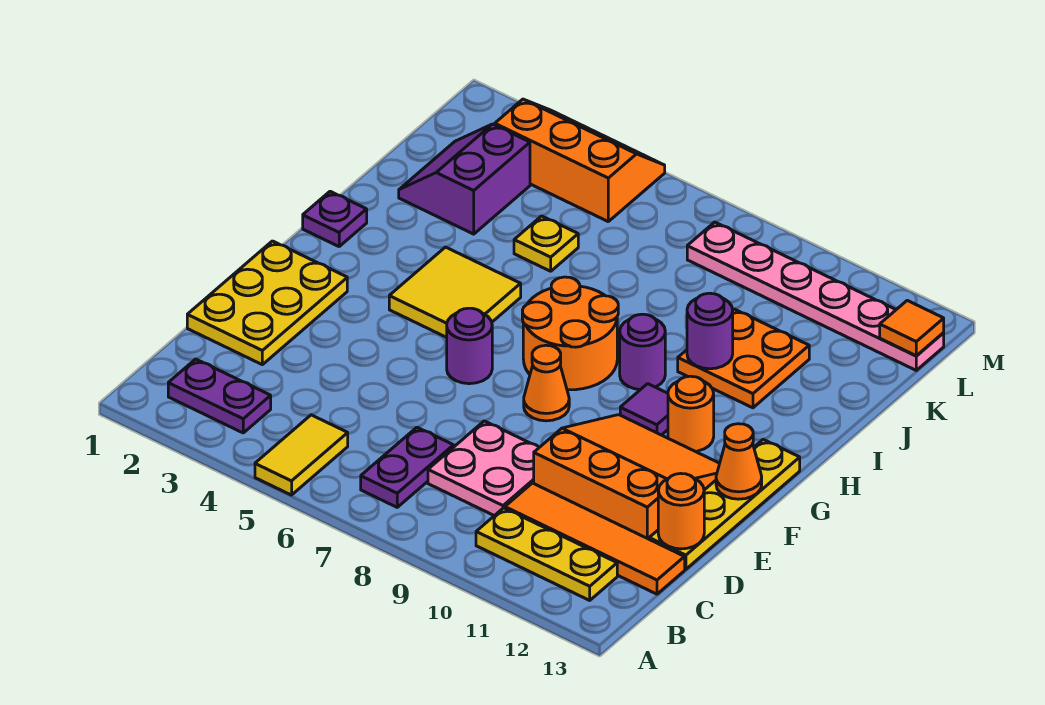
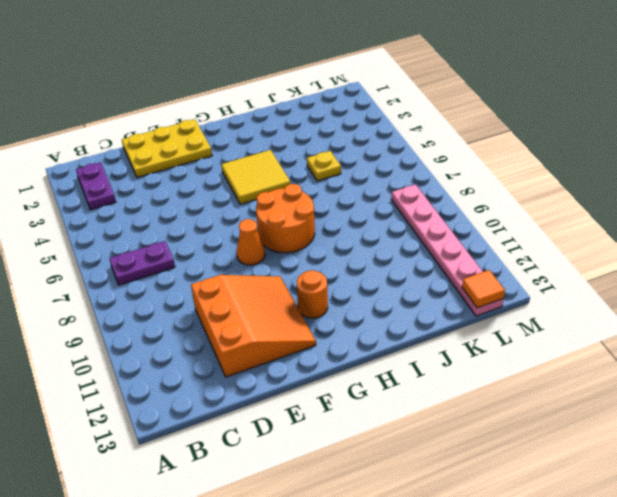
none -> yellow 1x2 tile [255,415,348,495]
none -> yellow 1x3 plate [476,508,617,600]
none -> pink 2x2 plate [428,421,539,516]

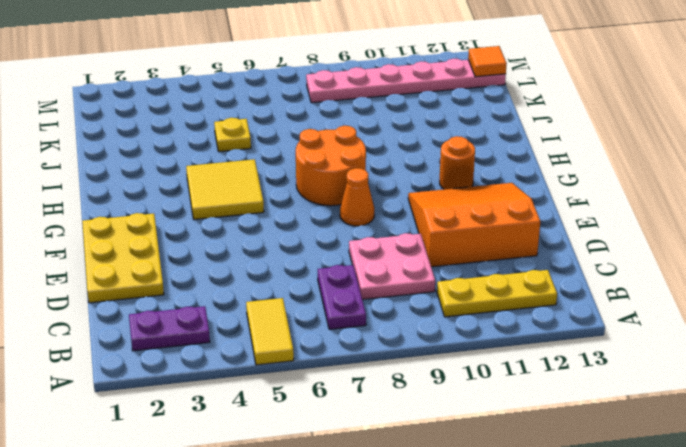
none -> orange 1x4 tile [505,483,685,594]
none -> yellow 1x4 plate [649,439,800,569]
none -> purple 1x1 round brick [447,308,492,384]

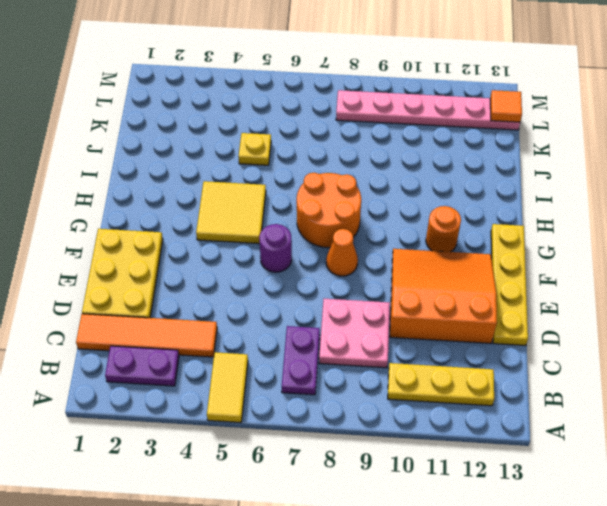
orange 1x4 tile [76,314,217,357] -> orange 1x4 tile moved to [505,483,685,594]
none -> purple 1x1 tile [620,384,668,435]
none -> purple 1x1 plate [303,191,367,246]
none -> purple 1x1 round brick [620,314,665,390]

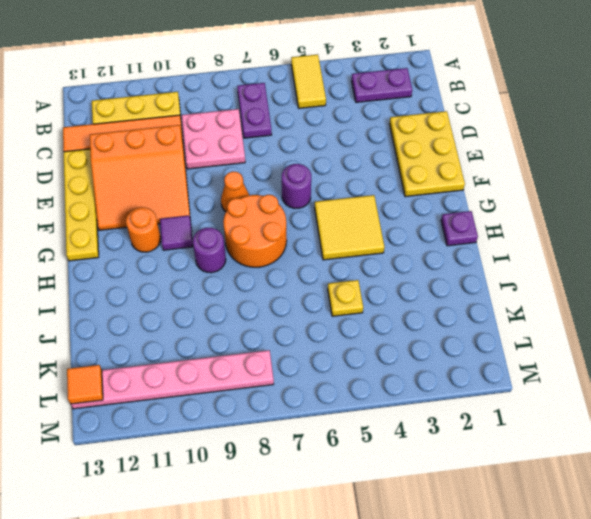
none -> orange 2x2 plate [678,309,809,408]
none -> purple 2x2 slope [399,124,530,234]
none -> orange 2x3 slope [495,99,665,221]

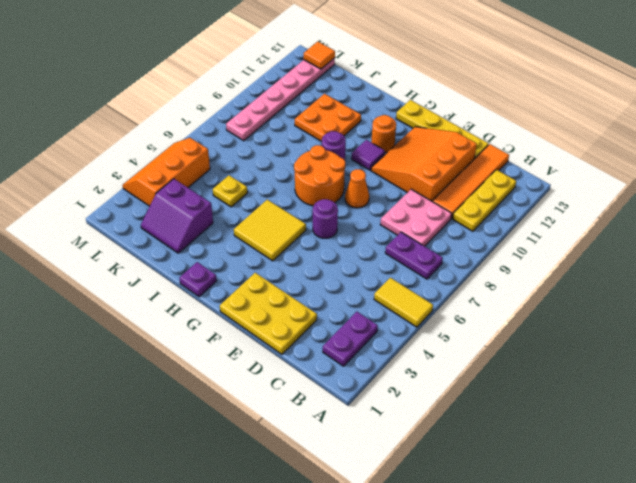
none -> orange 1x1 round brick [658,473,704,549]
none -> orange 1x1 cone [716,424,762,499]
none -> purple 1x1 round brick [687,293,733,369]

